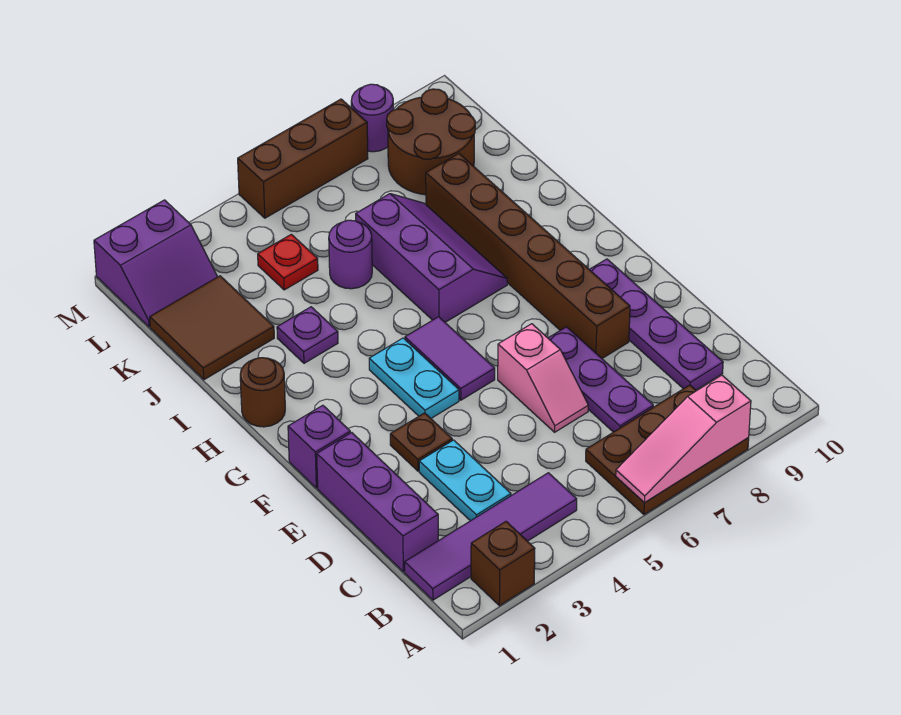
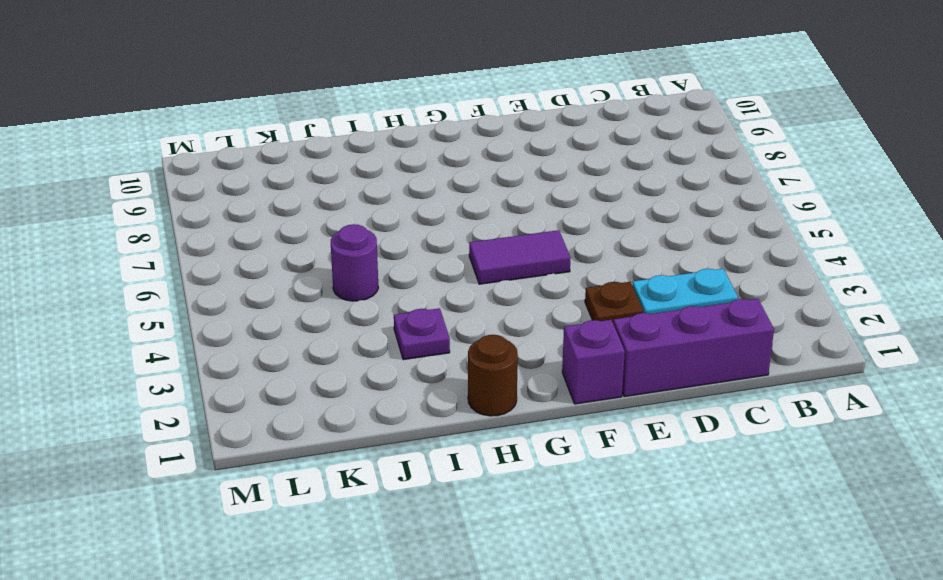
none -> brown 1x1 brick [471,522,535,606]
none -> brown 2x3 plate [586,385,749,515]
none -> purple 1x4 tile [405,473,577,600]

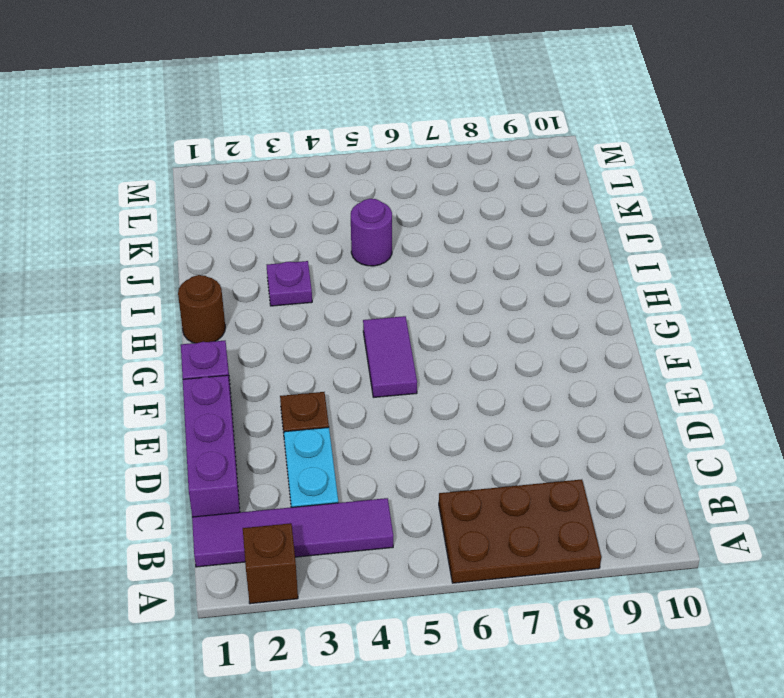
none -> purple 1x3 plate [548,327,653,432]
none -> purple 1x4 plate [589,259,723,390]
none -> pink 1x2 slope [498,324,588,432]

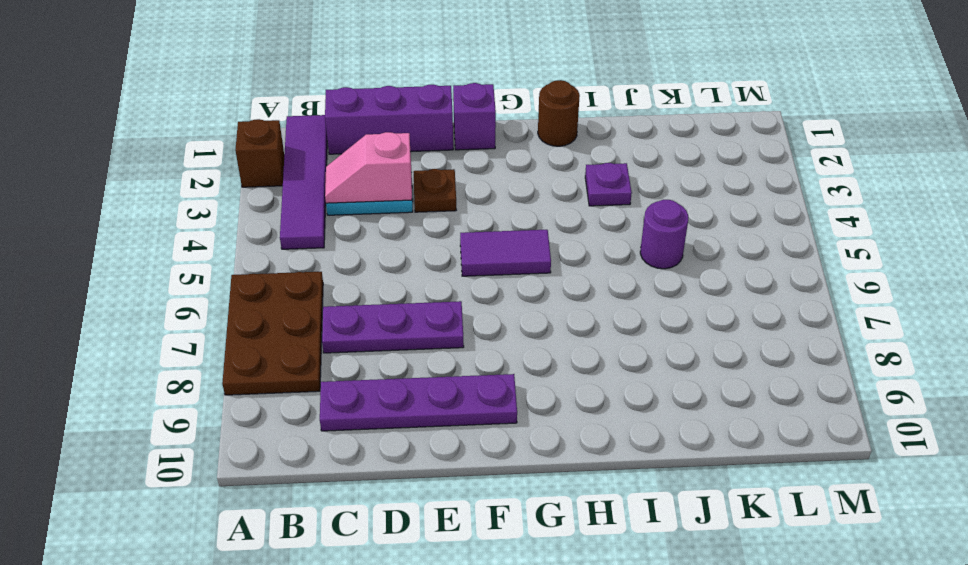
pink 1x2 slope [325,132,412,203] -> pink 1x2 slope moved to [498,324,588,432]
none -> brown 1x6 brick [426,153,630,358]
none -> cyan 1x2 plate [369,338,459,418]
none -> purple 2x3 slope [356,194,507,322]

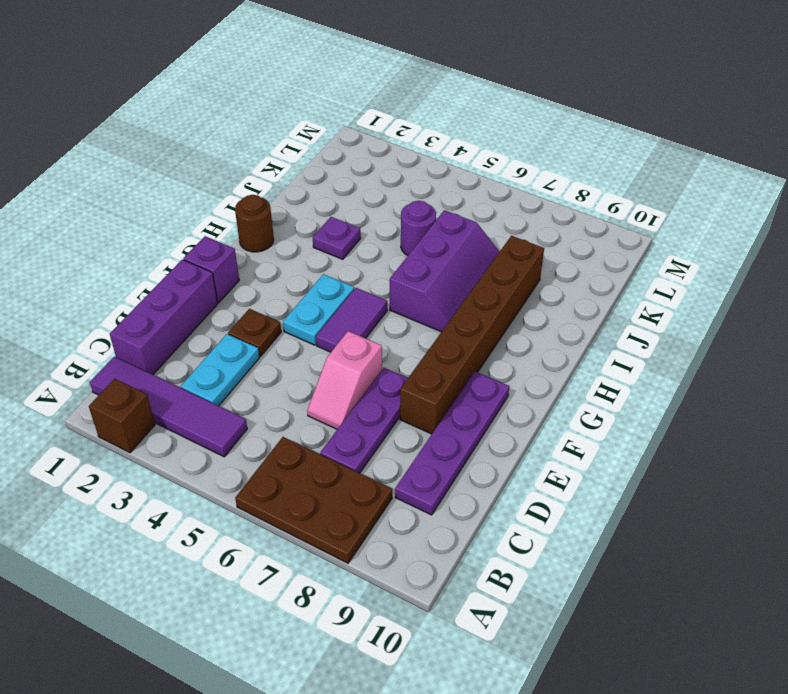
none -> brown 2x2 tile [150,276,274,380]
none -> red 1x1 plate [258,234,318,290]
none -> brown 2x2 round brick [387,89,476,195]

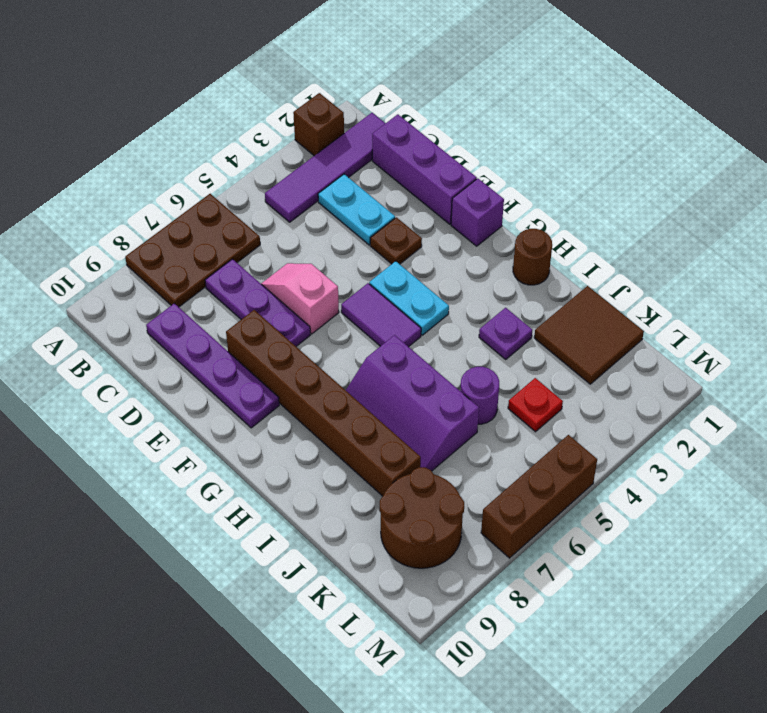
none -> purple 2x2 slope [94,200,218,327]
none -> purple 1x1 round brick [351,84,393,152]
none -> pink 1x3 slope [616,375,751,503]

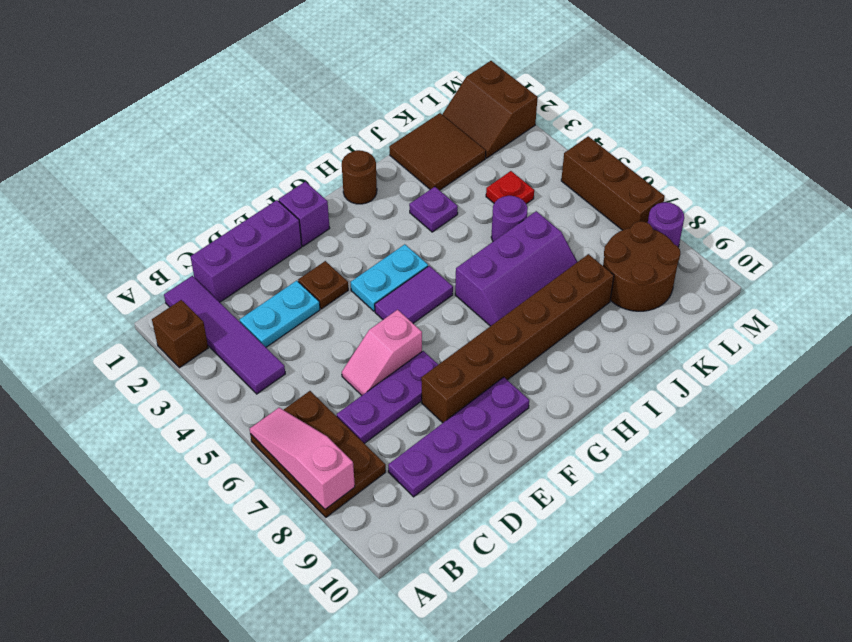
brown 2x2 slope [442,61,538,158] -> purple 2x2 slope [94,200,218,327]

